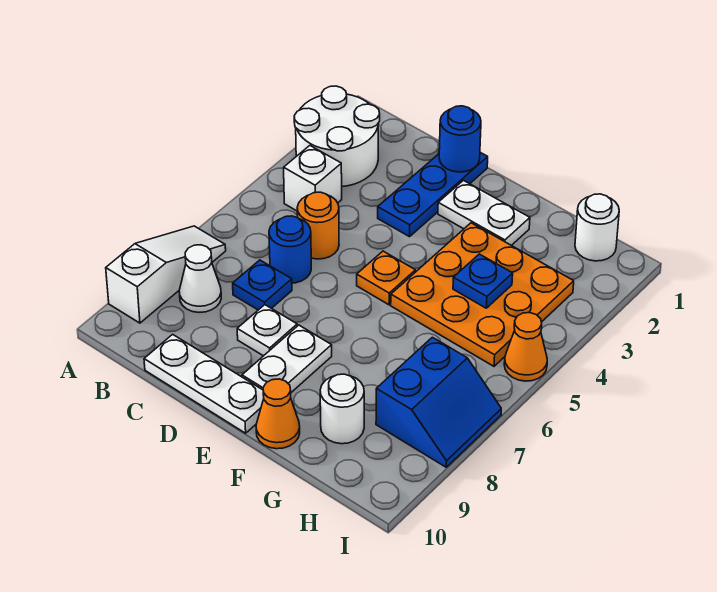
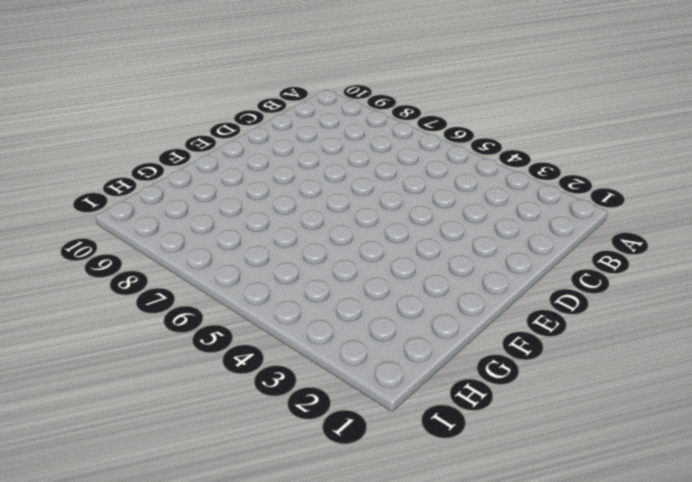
none -> white 2x2 round brick [294,86,380,187]
none -> white 1x3 slope [106,226,226,323]
none -> white 1x1 brick [284,146,342,211]

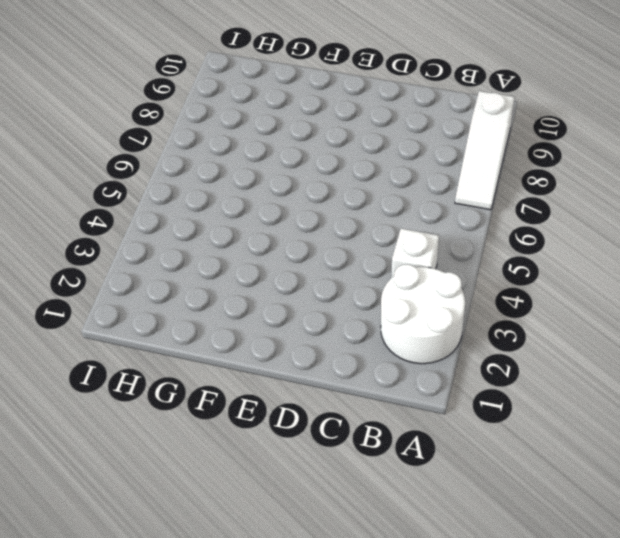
none -> white 1x1 cone [179,245,221,312]
none -> orange 1x1 round brick [297,192,339,259]
none -> blue 1x1 round brick [269,216,311,283]

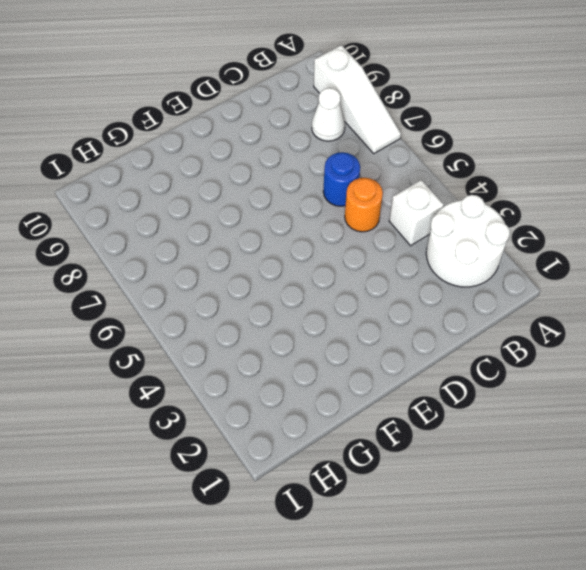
none -> blue 1x1 plate [233,260,292,310]
none -> white 1x3 plate [144,334,264,433]
none -> blue 1x3 plate [378,152,488,237]

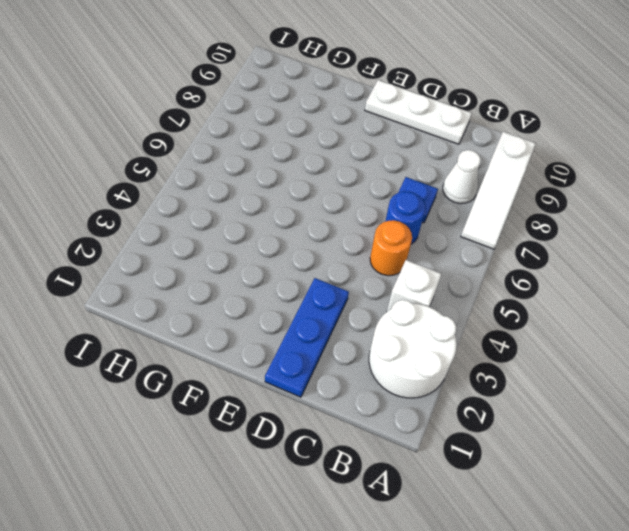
none -> white 1x1 plate [237,305,297,356]
none -> white 1x2 plate [438,180,530,245]
none -> orange 1x1 plate [357,251,415,305]

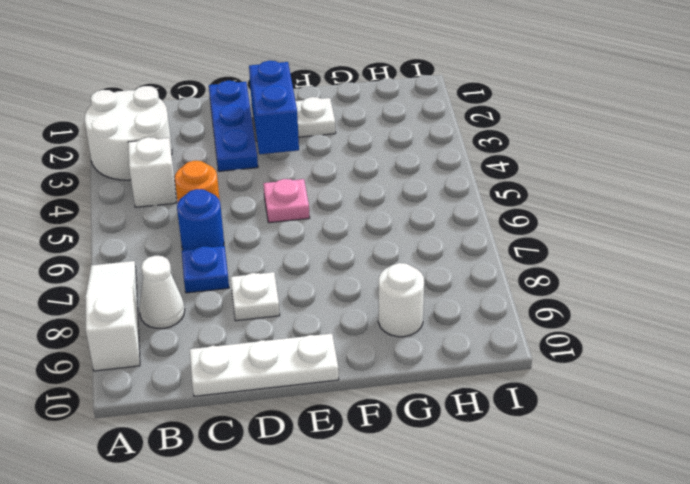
blue 1x2 brick [249,61,299,154] -> none
pink 1x1 plate [263,179,310,223] -> orange 1x1 plate [357,251,415,305]
none -> white 1x2 plate [242,325,332,392]
none -> orange 3x3 plate [391,223,574,366]
none -> orange 1x1 cone [256,379,300,449]

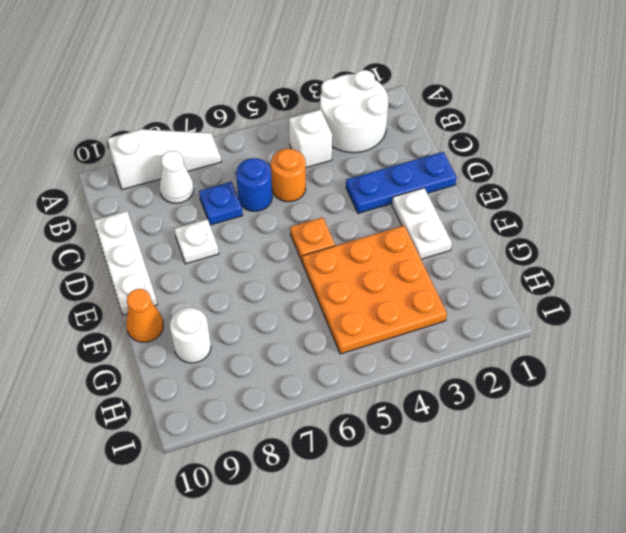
none -> white 1x2 plate [242,325,332,392]
none -> white 1x1 round brick [575,194,619,261]
none -> blue 2x2 slope [376,337,501,467]

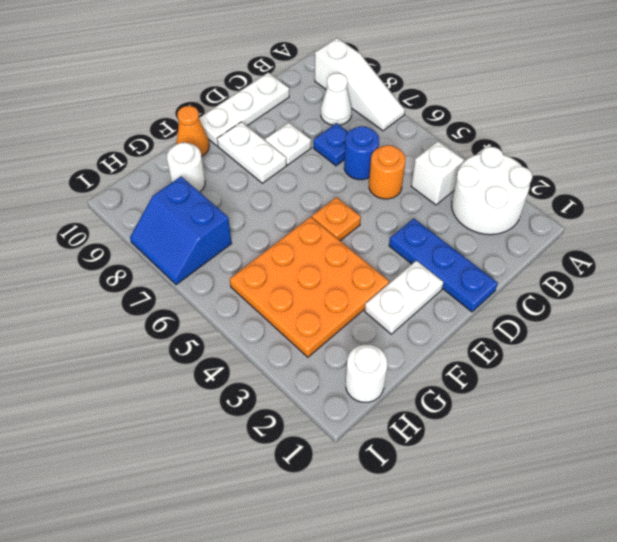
none -> orange 1x1 cone [504,313,547,381]
none -> blue 1x1 round brick [439,106,481,172]
none -> blue 1x1 plate [453,254,513,308]

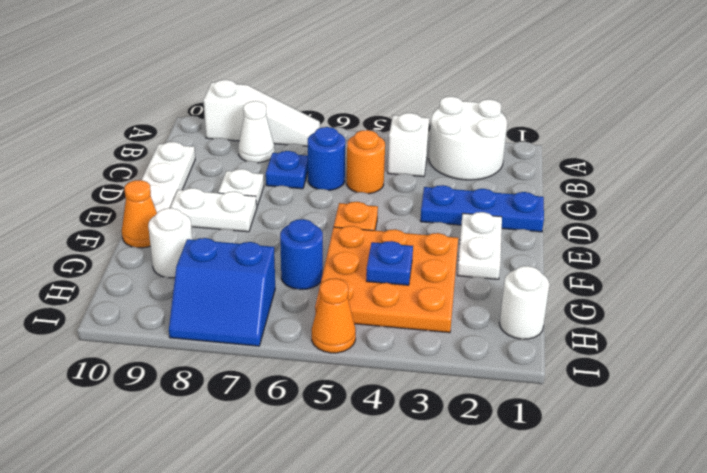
blue 1x1 round brick [280,219,323,289] -> blue 1x1 round brick moved to [439,106,481,172]

